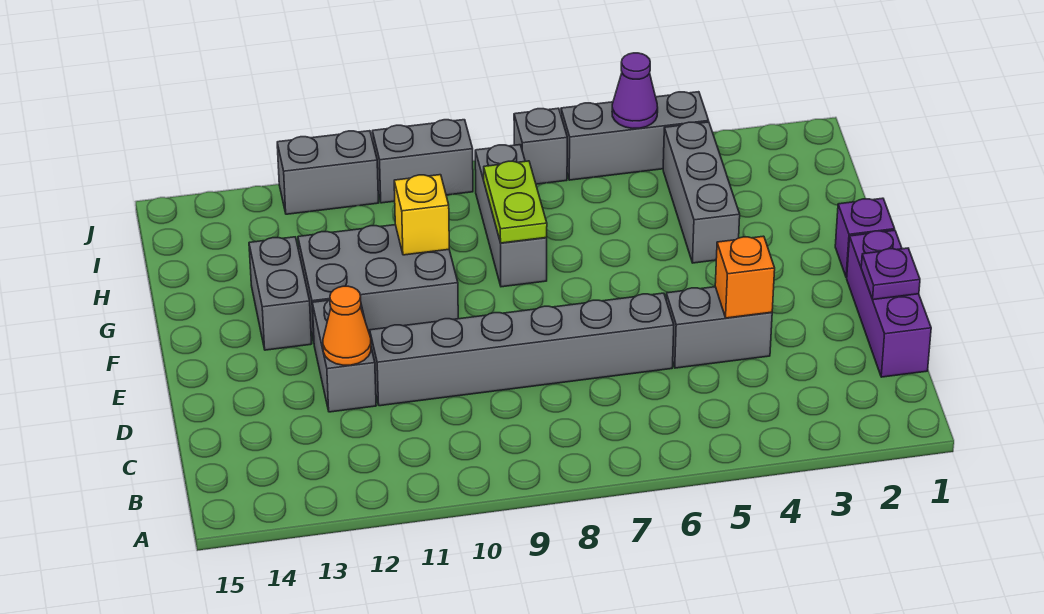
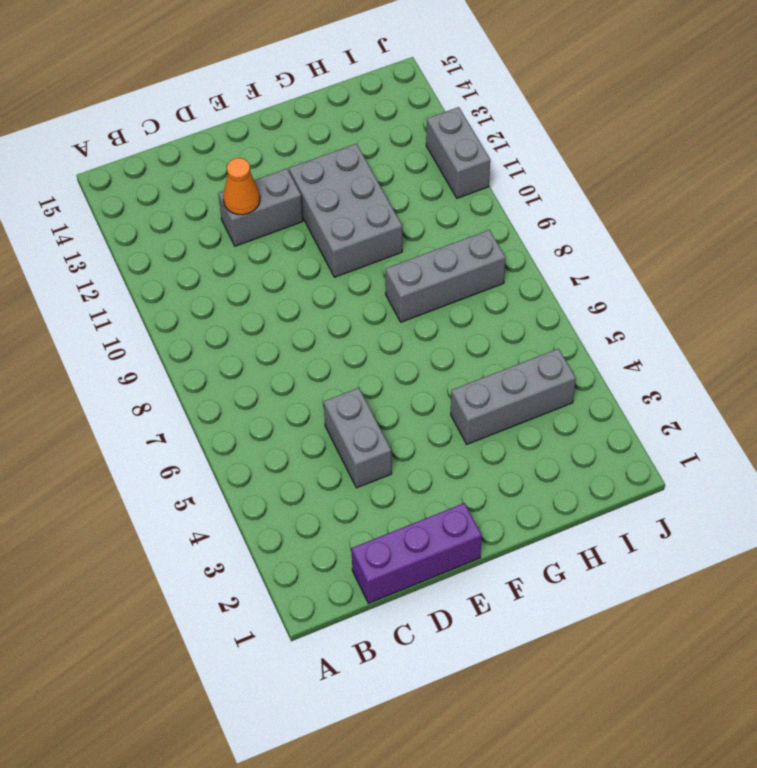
none -> grey 1x6 brick [370,293,674,406]
none -> purple 1x1 brick [835,198,895,278]
none -> grey 1x2 brick [249,237,312,350]

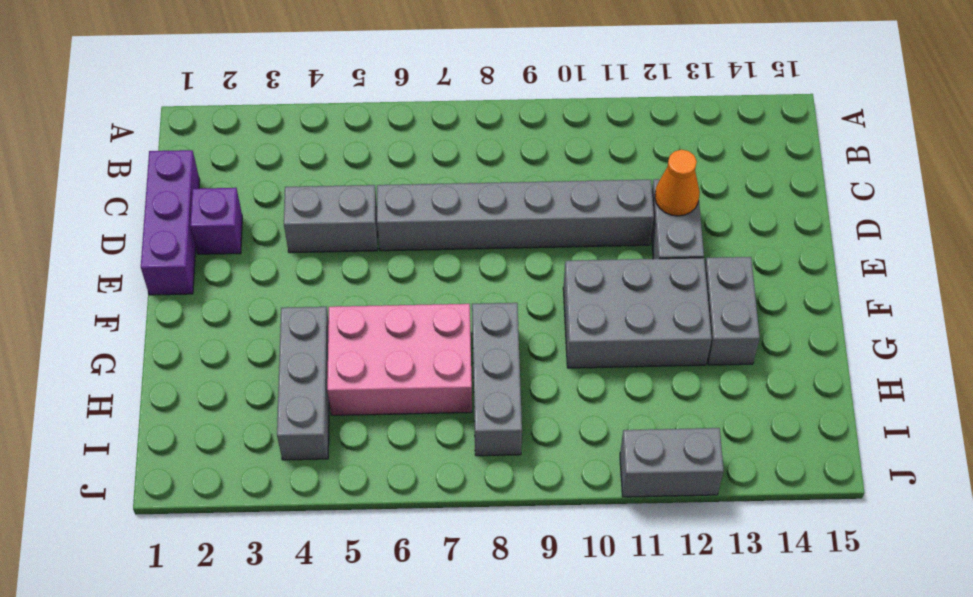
purple 1x1 brick [190,188,242,254] -> purple 1x1 brick moved to [835,198,895,278]
pink 2x3 brick [327,304,472,415] -> none
none -> grey 1x3 brick [561,92,709,180]
none -> grey 1x1 brick [514,108,567,184]
none -> grey 1x2 brick [372,120,473,203]

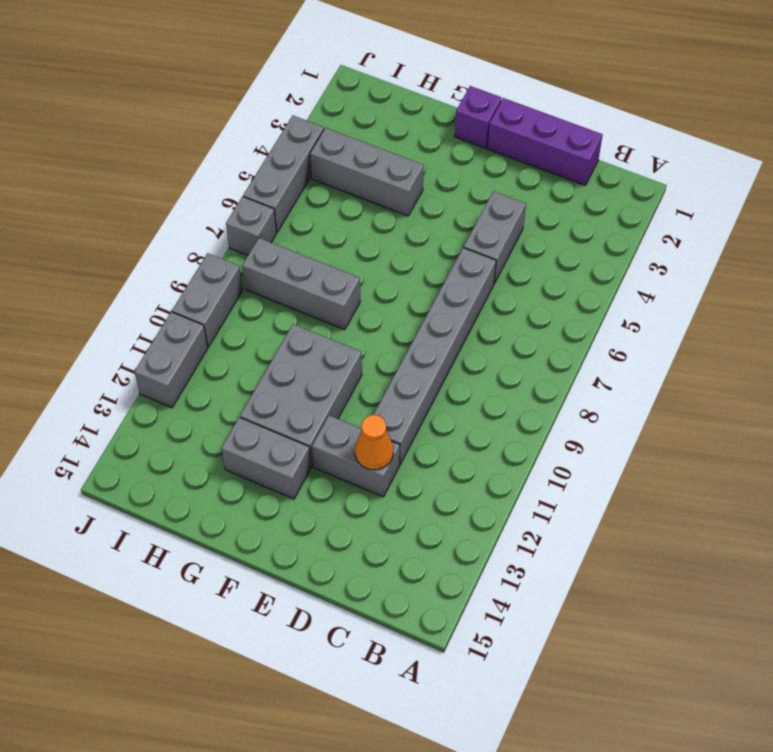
none -> purple 1x1 plate [861,248,920,300]
none -> orange 1x1 brick [715,236,775,318]
none -> lime 1x2 plate [484,161,547,243]

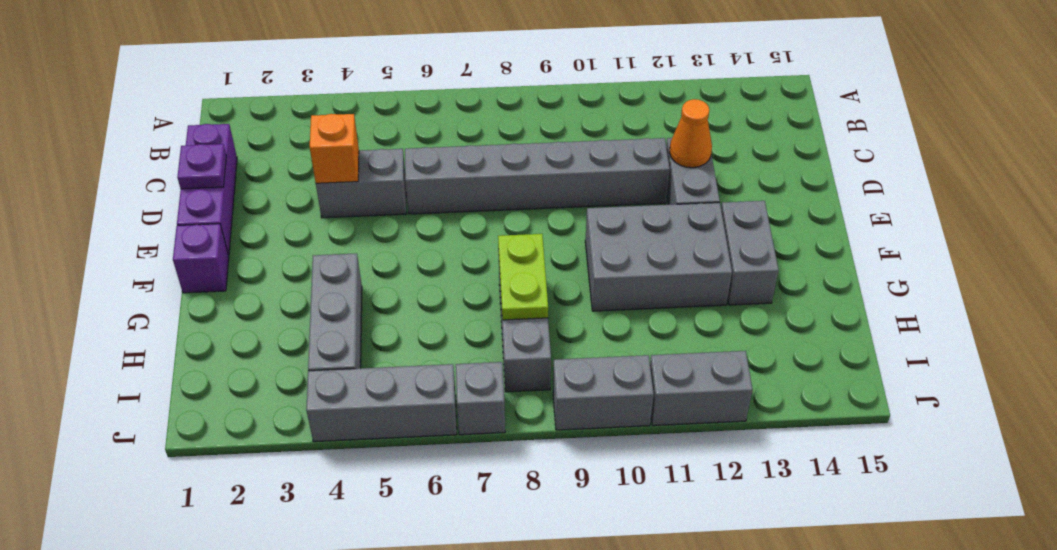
none -> yellow 1x1 brick [394,175,449,255]
none -> purple 1x1 cone [612,53,658,128]

